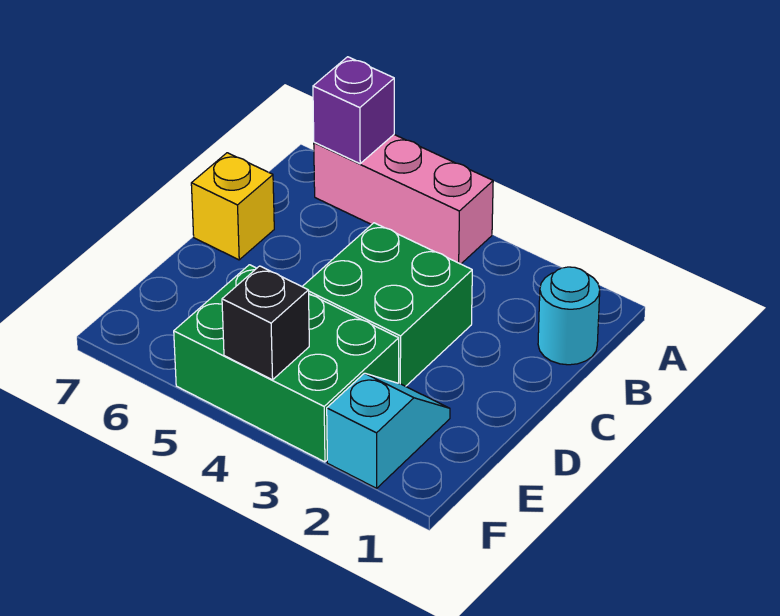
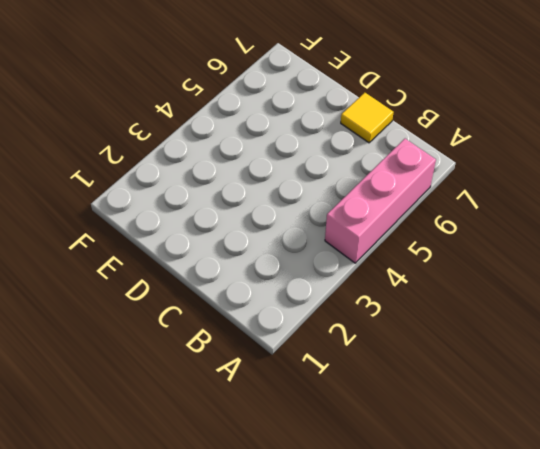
yellow 1x1 tile [341,93,394,143] -> yellow 1x1 brick [191,153,274,260]
none -> cyan 1x1 round brick [538,267,600,365]
none -> green 2x2 brick [302,223,472,386]

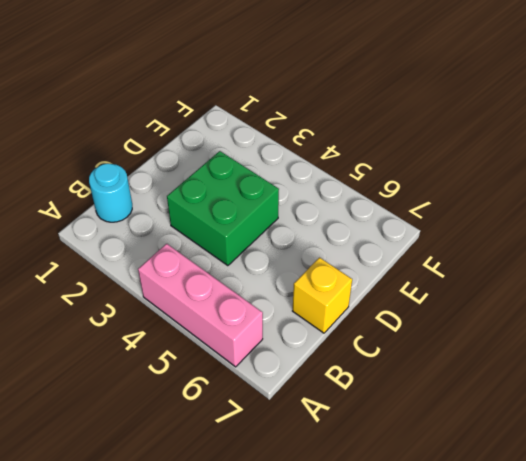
none -> cyan 1x2 slope [327,373,450,488]
none -> green 2x3 brick [174,265,399,462]

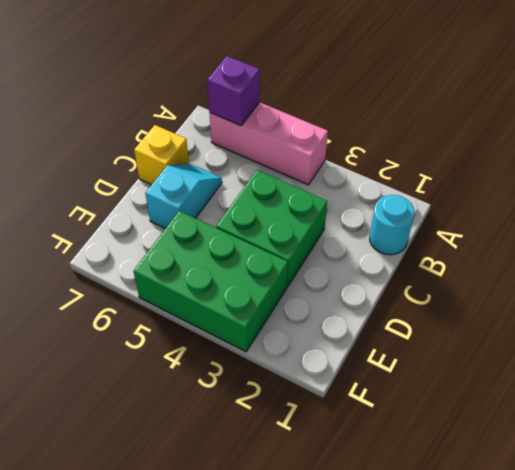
cyan 1x2 slope [145,164,222,229] -> cyan 1x2 slope moved to [327,373,450,488]
none -> black 1x1 brick [222,266,309,380]

